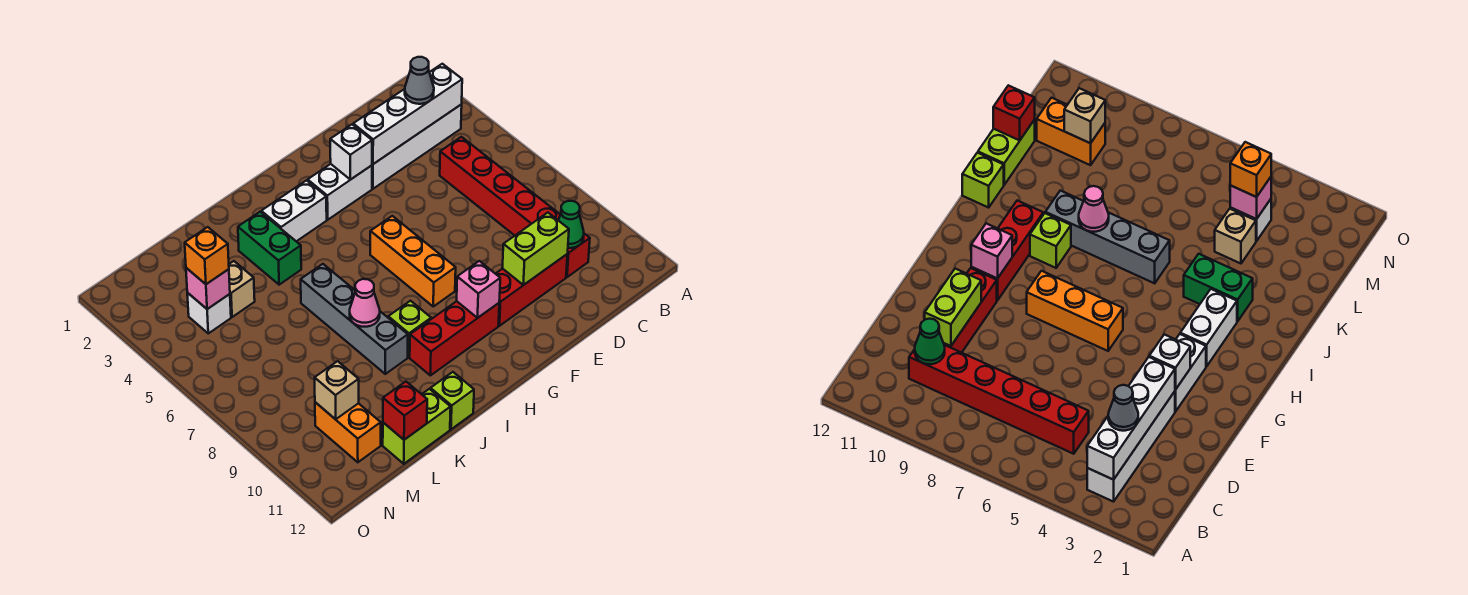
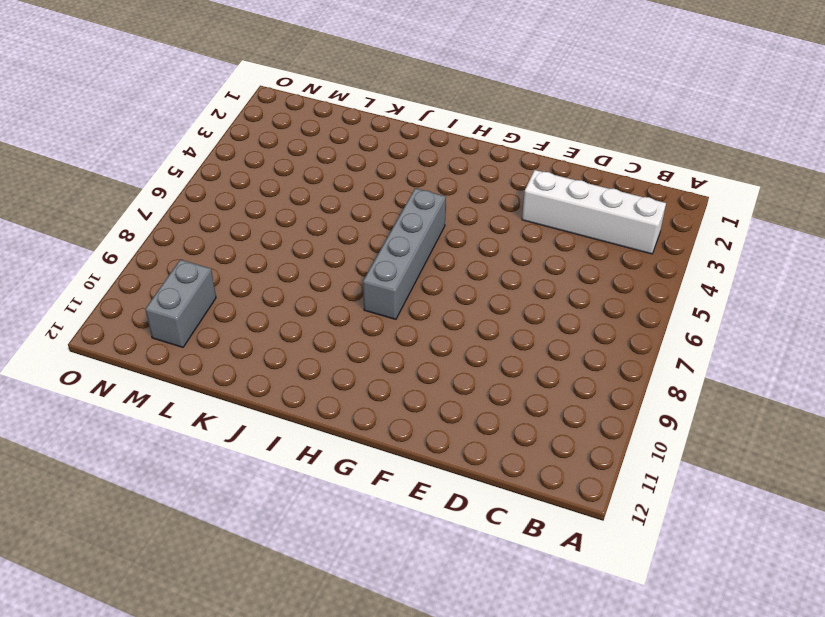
grey 1x4 brick [363,188,446,319] -> grey 1x4 brick moved to [301,264,408,374]
grey 1x2 brick [145,260,216,347] -> orange 1x2 brick [315,402,381,462]
none -> red 1x6 brick [440,137,590,277]
none -> red 1x3 brick [496,254,567,326]
none -> white 1x2 brick [308,164,372,220]

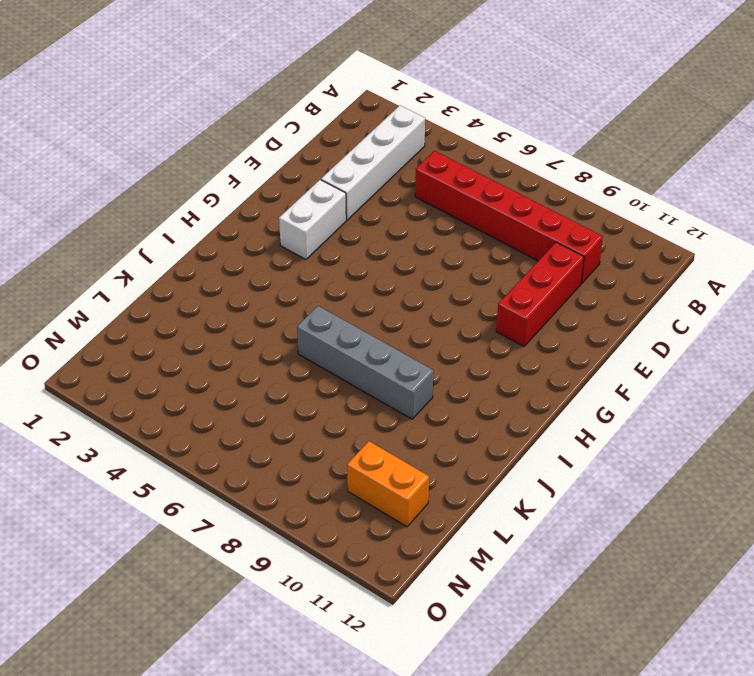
none -> orange 1x3 brick [370,216,456,306]
none -> red 1x3 brick [410,301,499,375]
none -> white 1x2 brick [261,180,327,241]

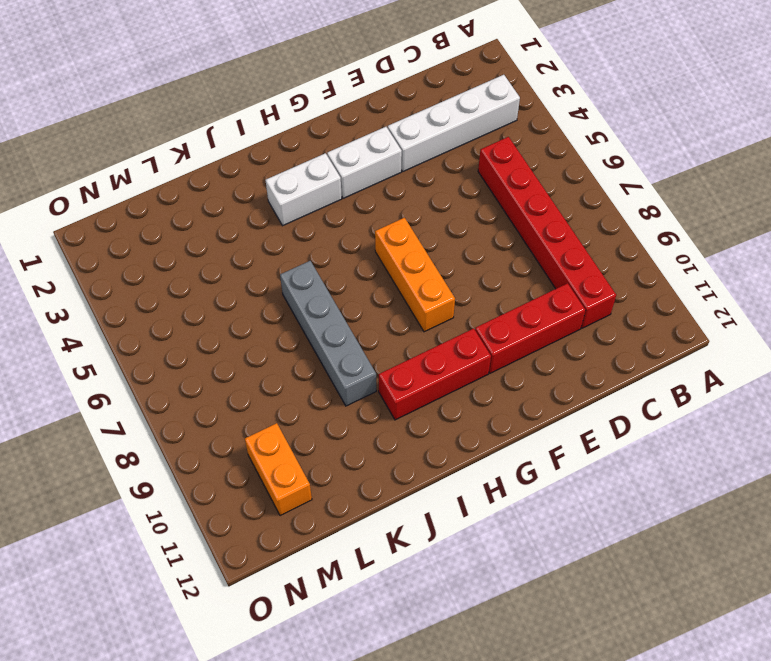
none -> lime 1x1 brick [388,301,431,357]
none -> green 1x2 brick [238,212,301,285]
none -> lime 1x1 brick [430,372,474,429]

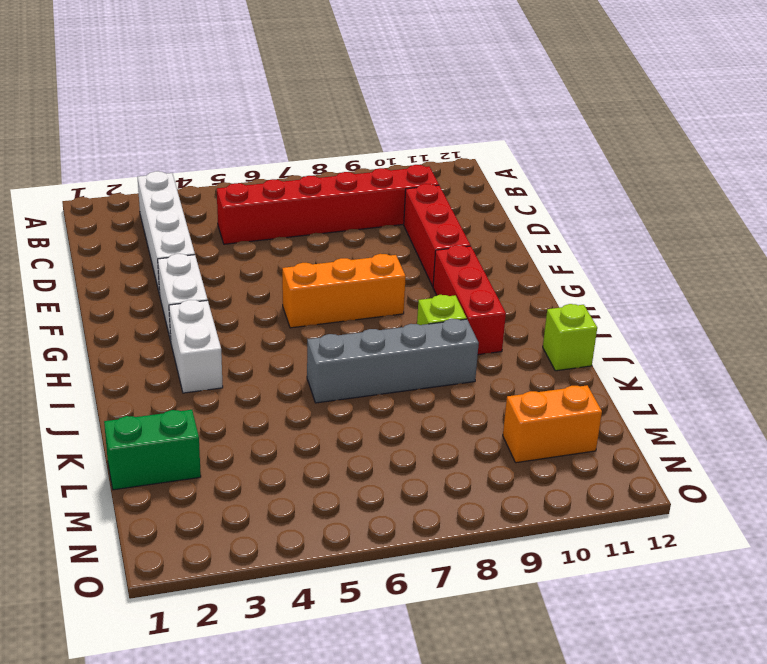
green 1x2 brick [104,410,201,490] -> green 1x2 brick moved to [238,212,301,285]
none -> lime 1x2 brick [383,389,451,464]
none -> tan 1x1 brick [229,261,255,317]
none -> white 1x1 brick [187,293,231,333]

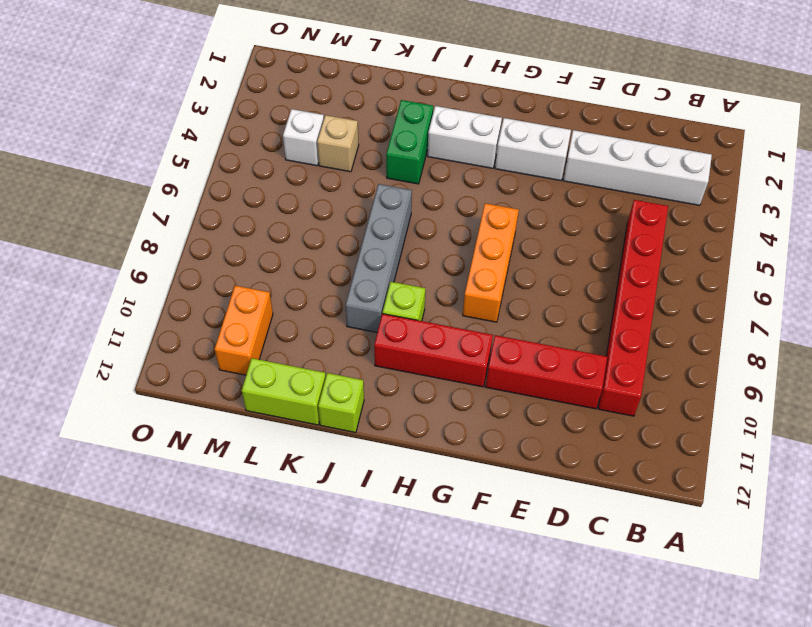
none -> white 1x4 brick [353,64,462,164]
none -> green 1x1 cone [558,201,584,248]
none -> lime 1x2 brick [502,213,569,285]

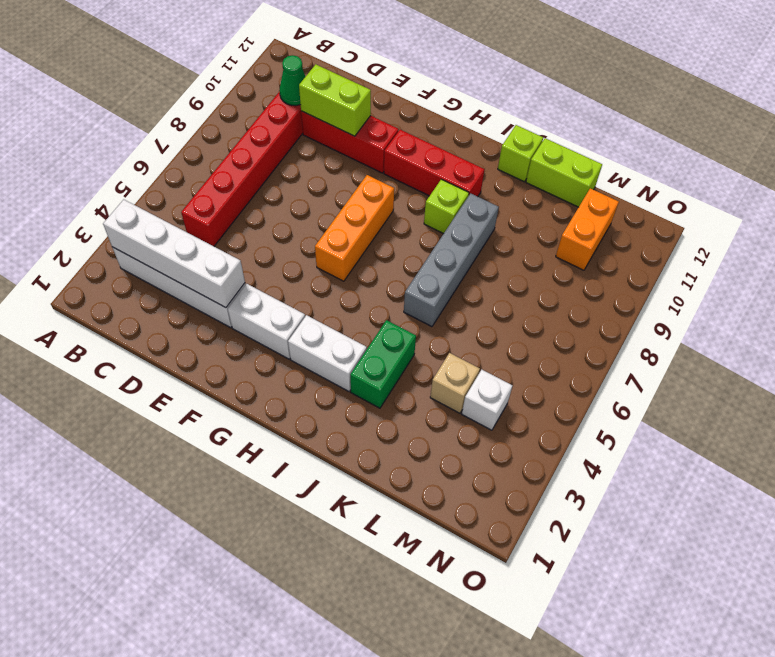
none -> white 1x1 brick [330,124,372,180]
none -> pink 1x1 brick [457,261,500,318]
none -> pink 1x1 cone [350,279,380,327]

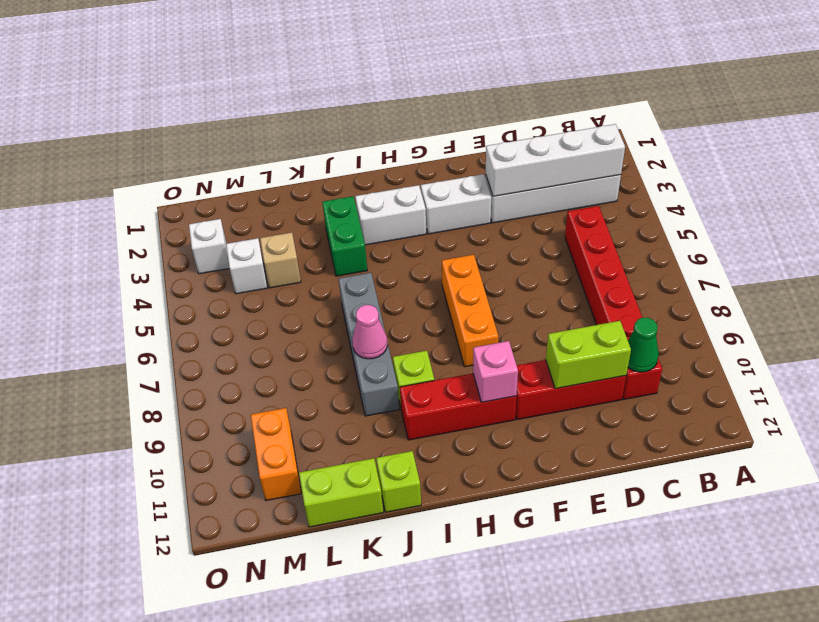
white 1x1 brick [189,219,230,274] -> white 1x1 brick moved to [330,124,372,180]
none -> red 1x1 brick [383,382,427,440]
none -> pink 1x1 brick [186,268,230,309]
none -> tan 1x1 brick [315,361,359,419]

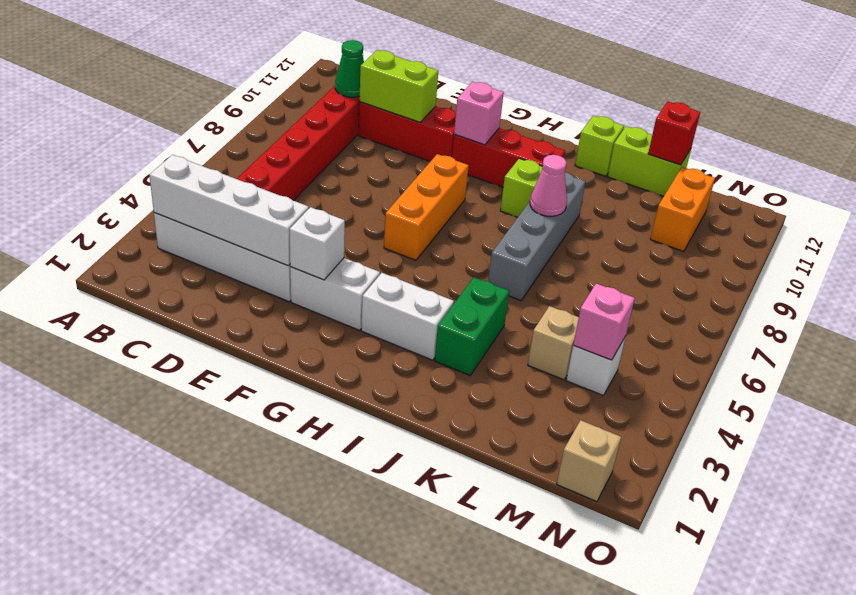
tan 1x1 brick [557,420,621,502] -> tan 1x1 brick moved to [315,361,359,419]
none -> grey 1x1 cone [405,57,434,104]
none -> orange 1x1 brick [185,227,229,284]

